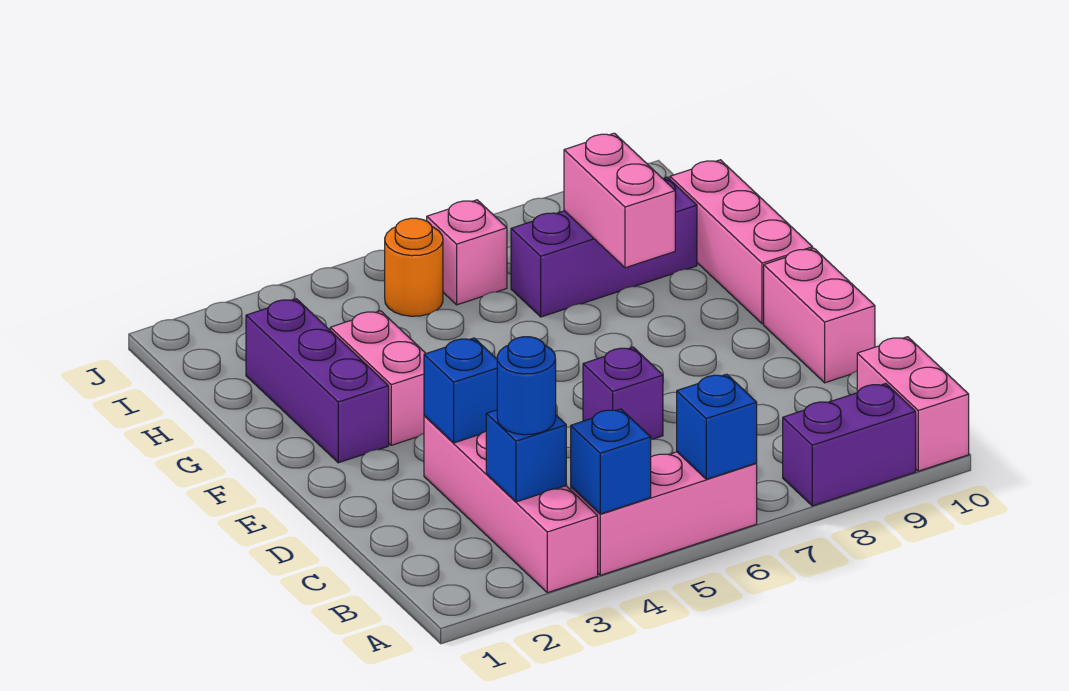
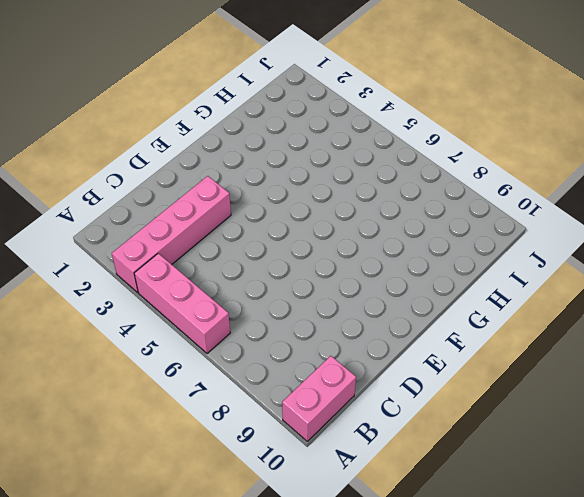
none -> purple 1x2 brick [783,384,916,506]
none -> purple 1x1 brick [583,347,663,439]
none -> pink 1x2 brick [764,248,875,383]

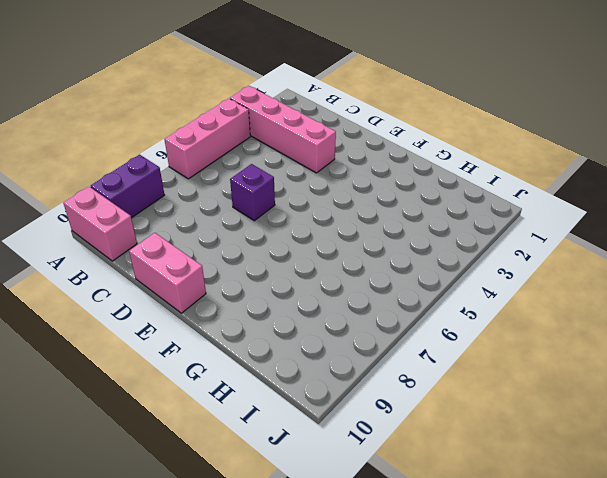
none -> purple 1x3 brick [246,299,389,463]
none -> pink 1x2 brick [330,311,426,445]
none -> pink 1x3 brick [670,160,813,324]

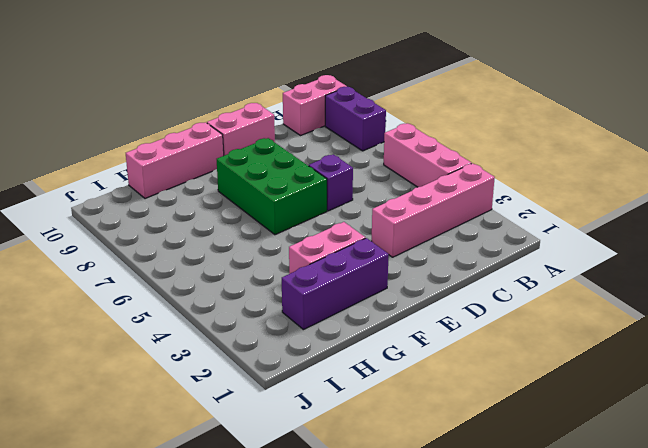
green 2x3 brick [217,138,327,235] -> none
none -> purple 1x3 brick [511,177,697,317]
none -> orange 1x1 round brick [385,218,443,316]
none -> pink 1x1 brick [427,200,507,305]

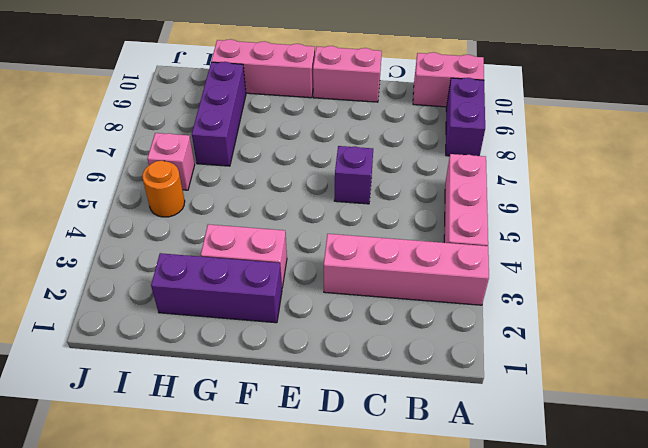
none -> blue 1x1 brick [571,409,651,514]
none -> blue 1x1 brick [677,374,757,479]
none -> blue 1x1 brick [486,410,566,502]

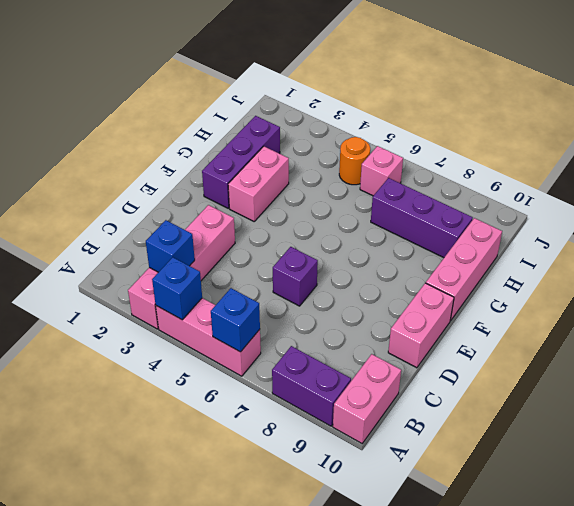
none -> blue 1x1 brick [424,338,497,443]
none -> pink 1x2 brick [564,133,675,268]
none -> blue 1x1 round brick [497,337,556,435]

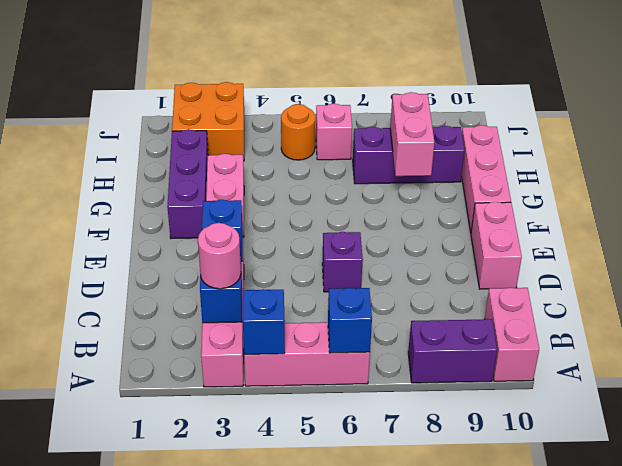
pink 1x1 round brick [198,223,241,289] -> blue 1x1 round brick [497,337,556,435]
orange 2x2 brick [172,82,244,161] -> none

